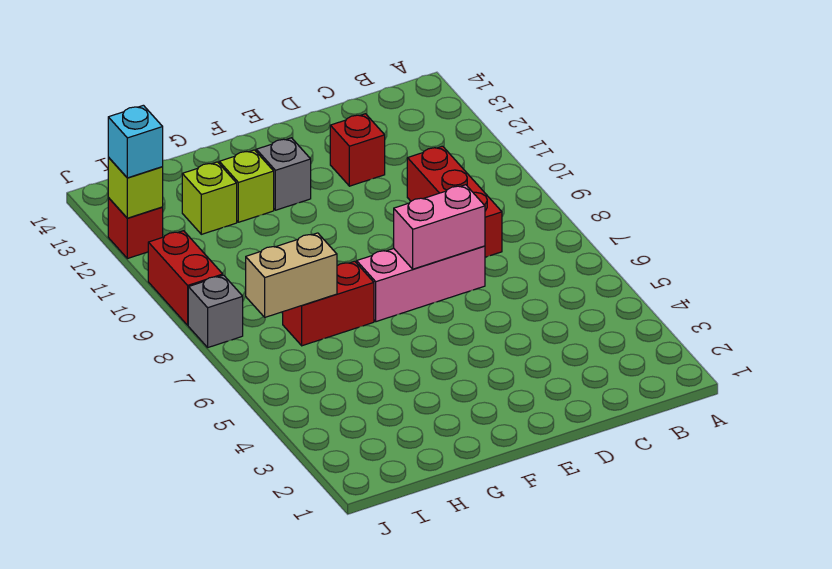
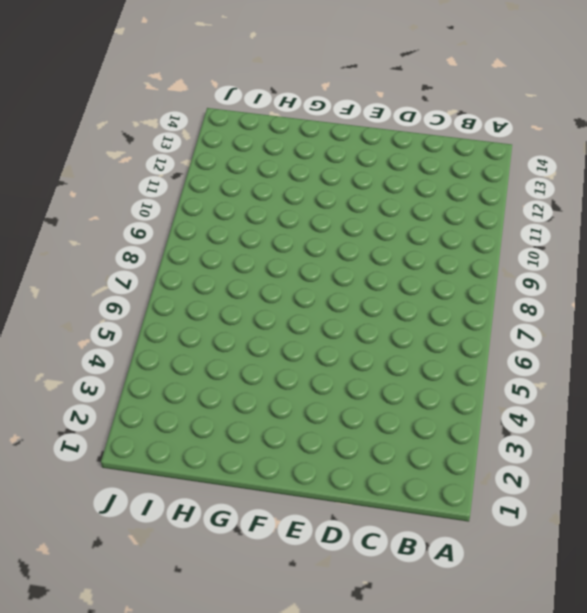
none -> red 1x3 brick [407,146,502,257]
none -> pink 1x3 brick [357,246,485,322]
none -> red 1x1 brick [330,114,385,186]

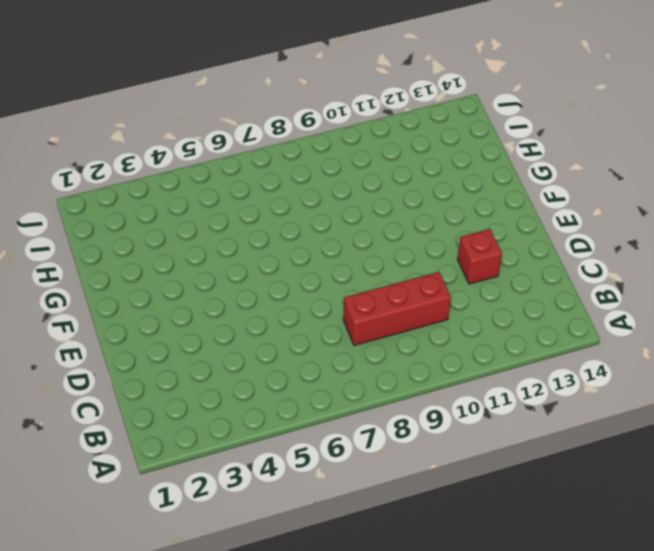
none -> pink 1x3 brick [357,246,485,322]
none -> grey 1x1 brick [256,138,311,210]
none -> red 1x2 brick [283,261,374,346]

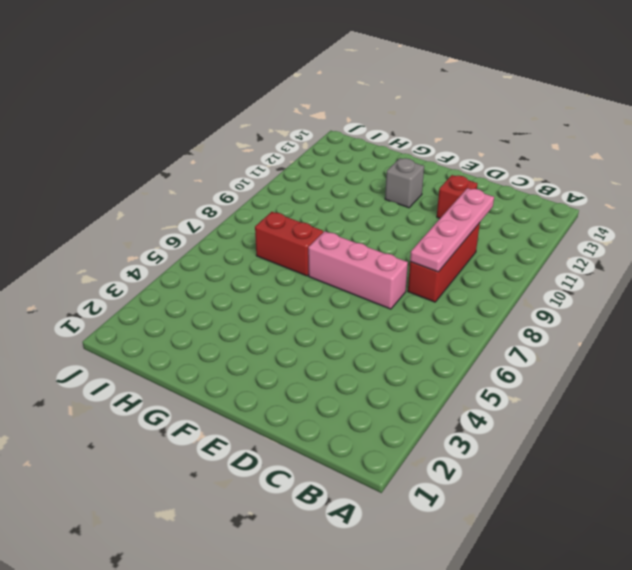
pink 1x4 plate [410,188,494,272] -> none
none -> lime 1x1 brick [219,150,274,222]
none -> lime 1x1 brick [182,162,237,234]
none -> grey 1x1 brick [188,275,243,347]

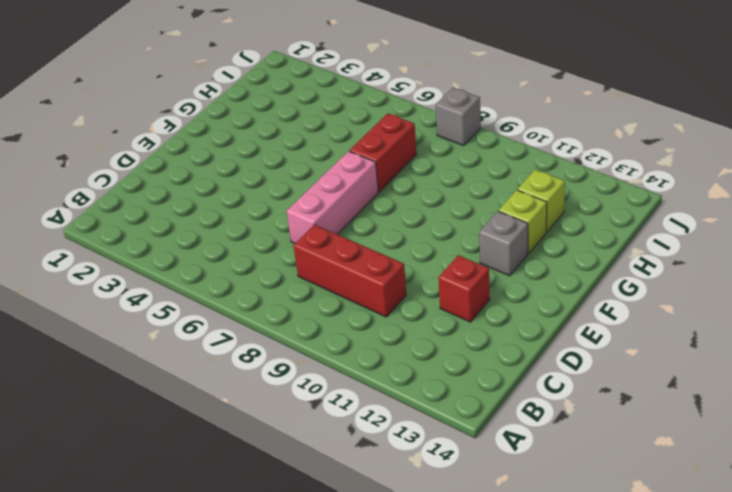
none -> red 1x2 brick [148,231,223,325]
none -> red 1x1 brick [108,198,163,259]
none -> pink 1x2 brick [394,185,485,269]

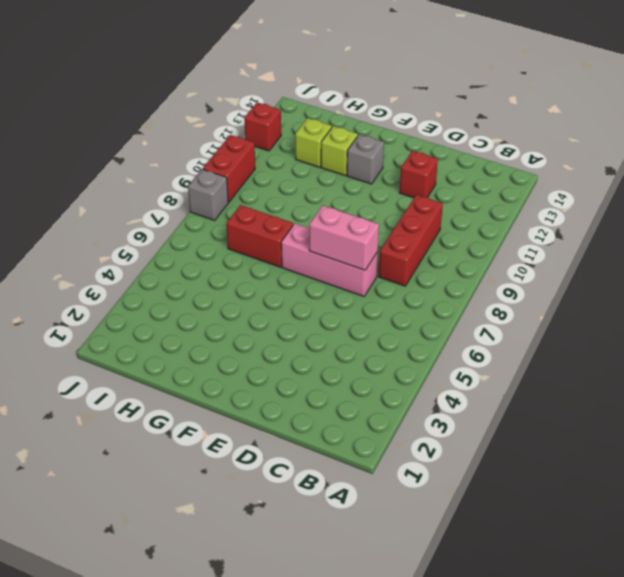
none -> tan 1x2 brick [246,233,337,317]
none -> lime 1x1 brick [108,157,163,218]
none -> cyan 1x1 brick [108,105,163,178]

